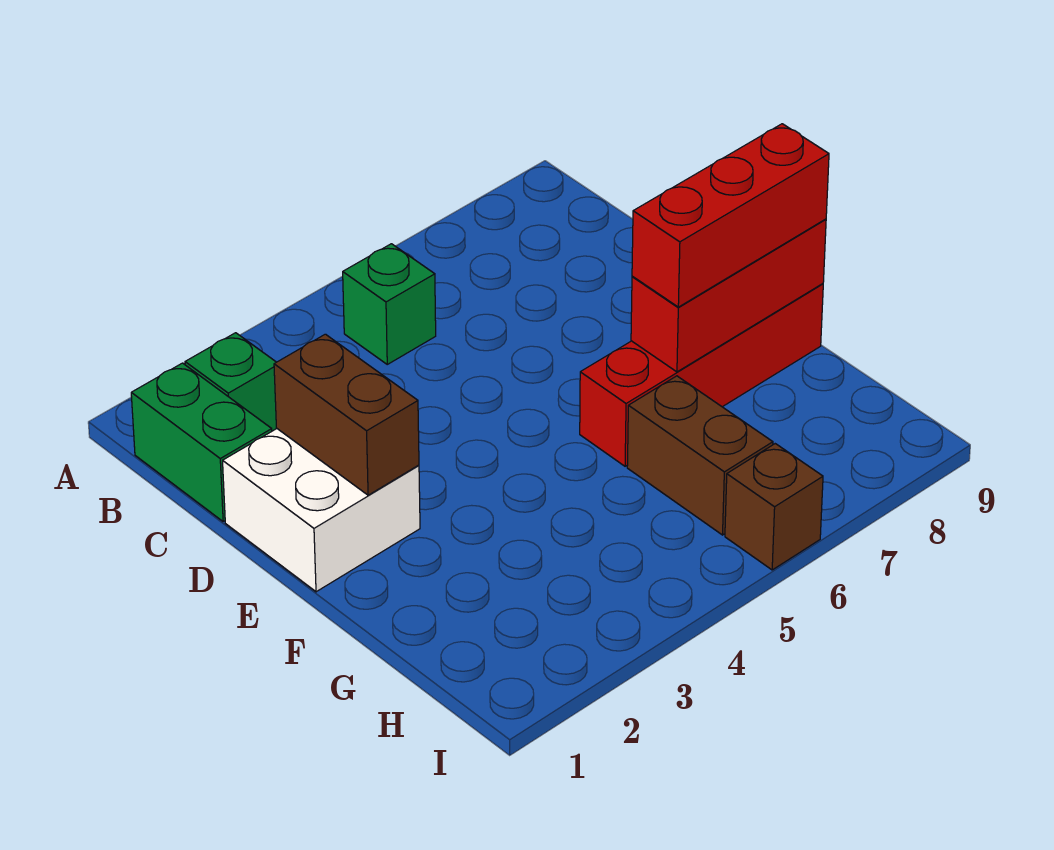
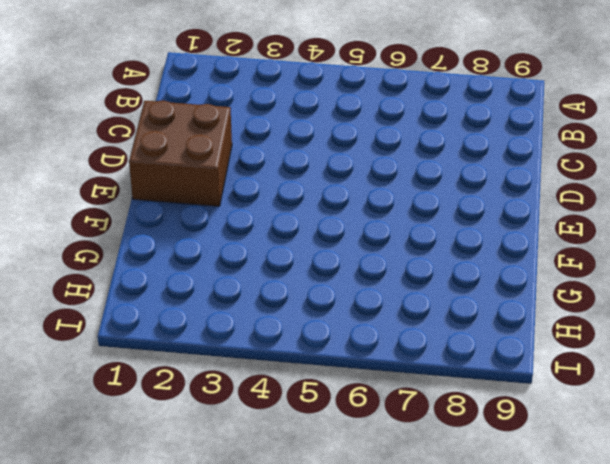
brown 2x2 brick [129,100,232,206] -> white 2x2 brick [223,429,420,592]
none -> green 1x2 brick [131,363,272,521]
none -> green 1x1 brick [185,333,277,431]

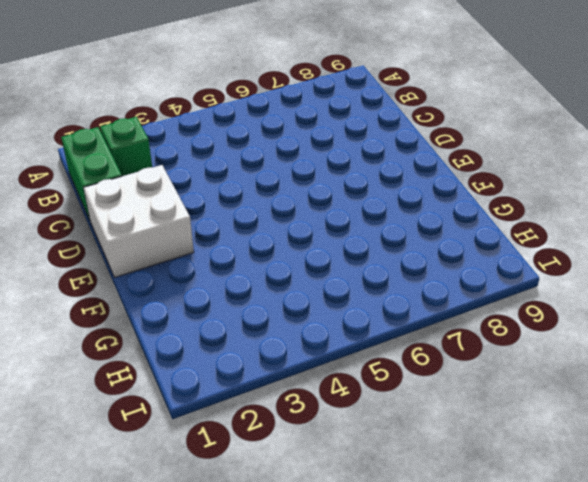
none -> green 1x1 brick [343,244,436,364]
none -> red 1x4 brick [580,284,823,466]

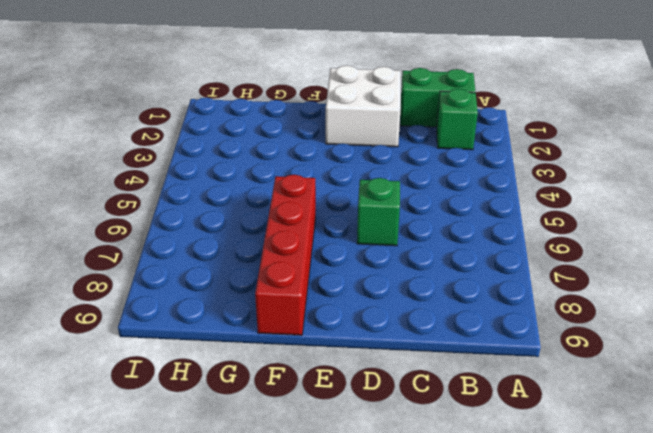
green 1x1 brick [357,178,400,246] -> green 1x1 brick moved to [343,244,436,364]
none -> brown 1x2 brick [627,376,773,535]
none -> brown 1x1 brick [725,444,823,570]

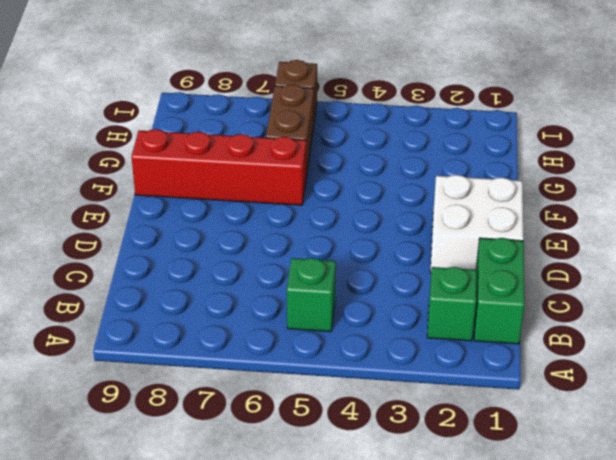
none -> brown 1x2 brick [274,334,419,495]
none -> red 1x3 brick [631,219,826,372]

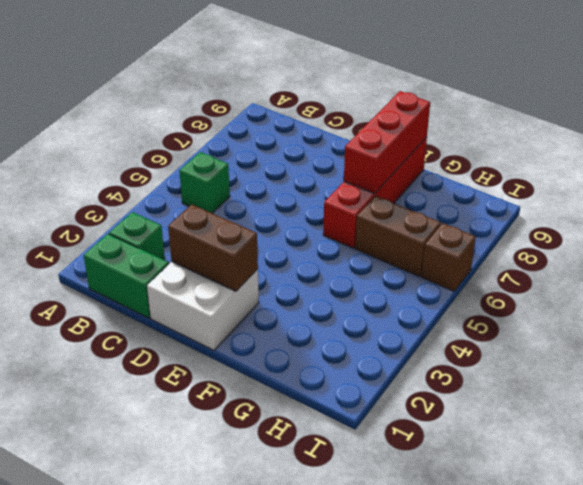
none -> red 1x3 brick [632,124,829,307]

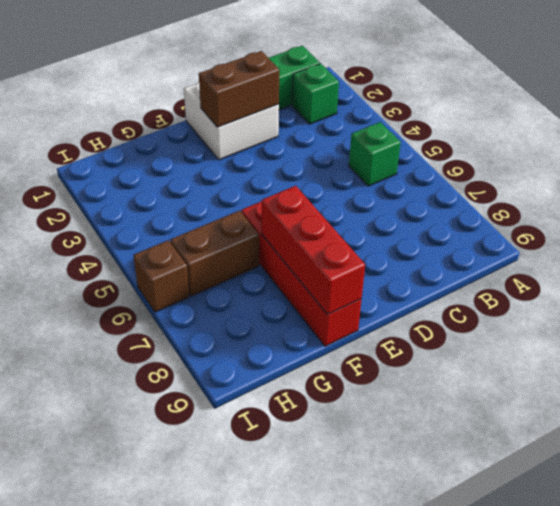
none -> red 1x3 brick [632,124,829,307]

